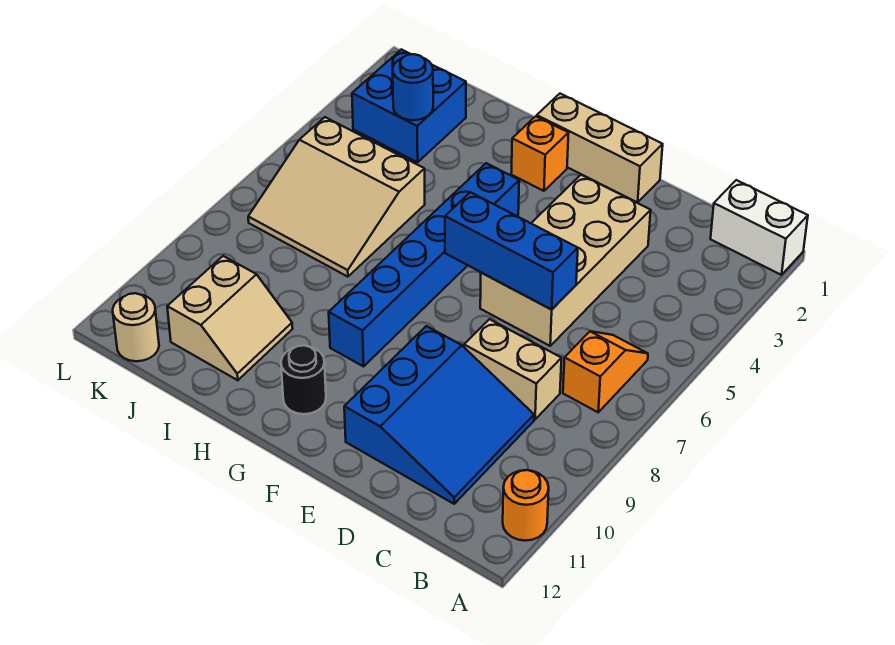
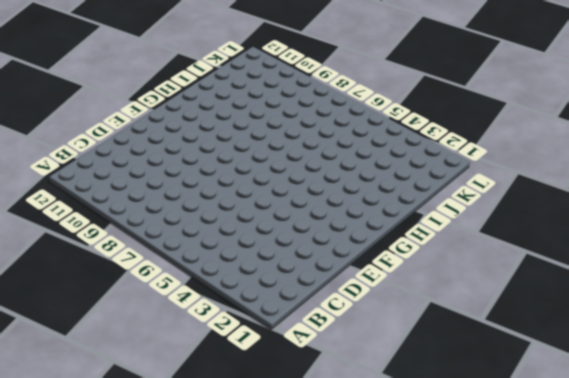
none -> white 1x2 brick [711,180,808,275]
none -> orange 1x1 round brick [503,470,549,541]
none -> orange 1x2 slope [563,331,648,412]

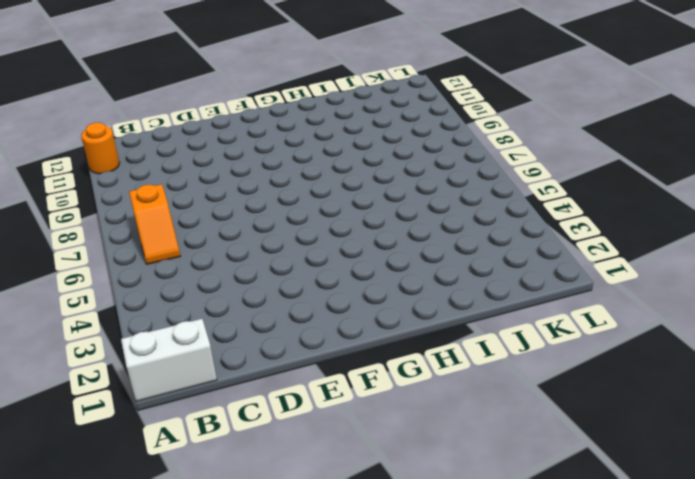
none -> tan 1x2 brick [464,319,561,419]
none -> blue 3x3 slope [344,326,534,504]
none -> tan 2x4 brick [480,175,651,346]

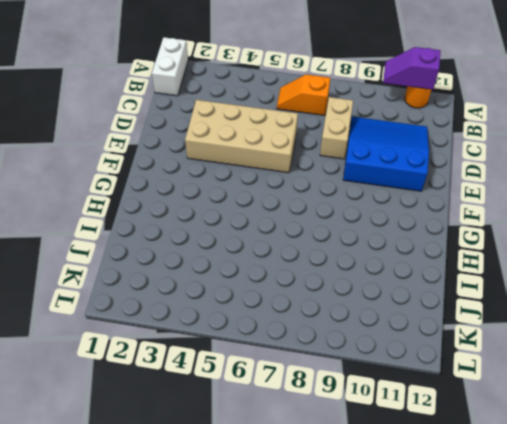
purple 1x2 slope [383,47,441,90] -> none
none -> tan 1x3 brick [537,94,663,202]
none -> orange 1x1 brick [511,116,569,191]
none -> blue 1x6 brick [329,163,519,366]

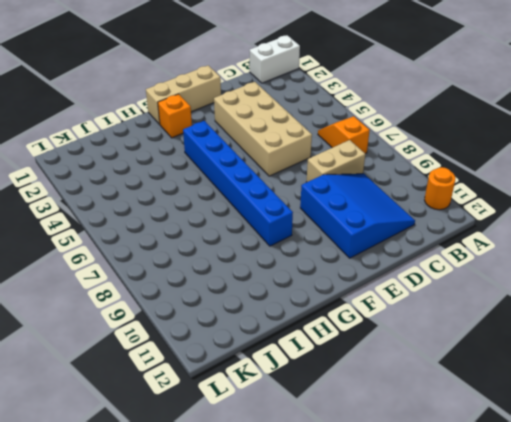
none -> black 1x1 round brick [281,345,326,414]
none -> tan 3x3 slope [248,117,425,277]
none -> tan 2x2 slope [167,256,292,380]

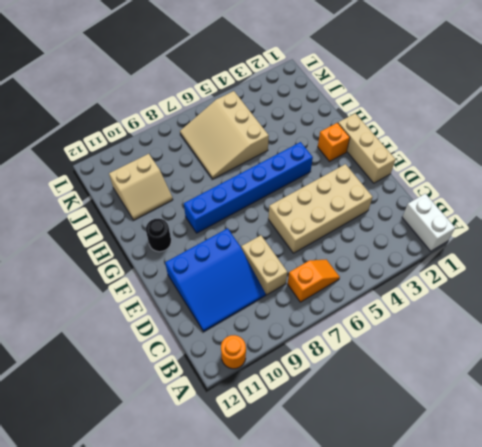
none -> blue 2x2 brick [352,49,466,162]
none -> tan 1x1 round brick [113,293,159,361]
none -> blue 1x3 brick [445,192,578,310]

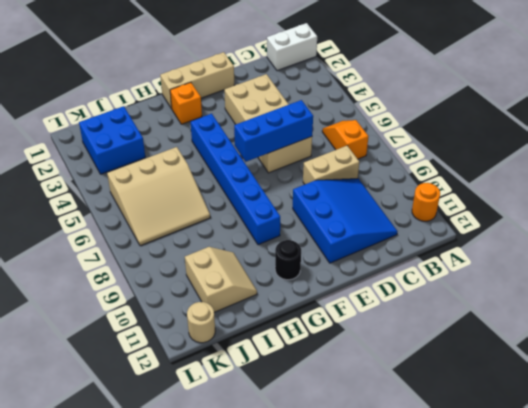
none -> blue 1x1 round brick [393,54,433,120]

